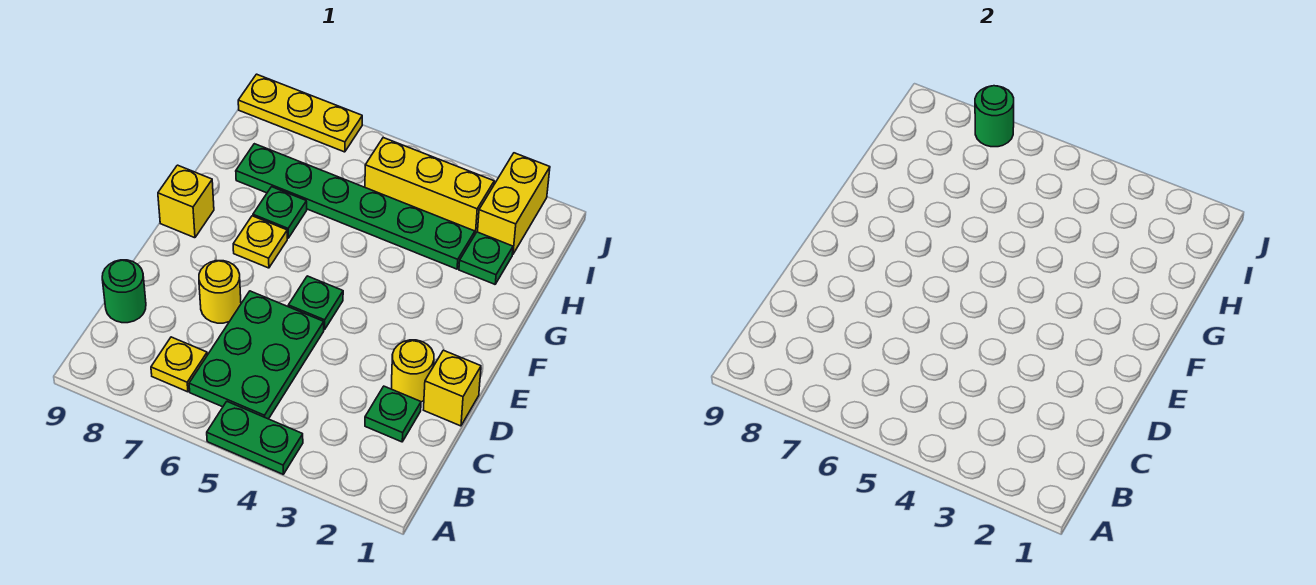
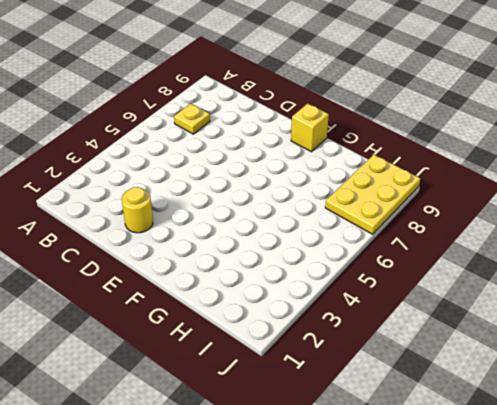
yellow 2x3 plate [325,155,420,234] -> yellow 1x3 plate [238,74,362,152]
none -> green 1x2 plate [207,402,303,474]
none -> green 2x3 plate [189,291,324,419]
none -> green 1x1 plate [365,386,421,442]

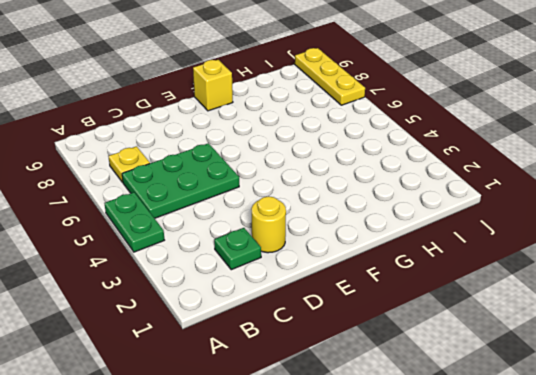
none -> green 1x1 round brick [102,260,146,323]
none -> yellow 1x1 brick [424,350,481,426]
none -> yellow 1x1 round brick [199,261,241,323]

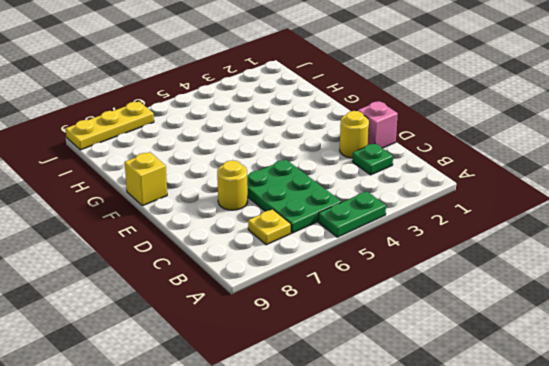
pink 1x1 brick [358,101,398,148] -> yellow 1x1 brick [424,350,481,426]
none -> green 1x1 round brick [102,260,146,323]
none -> green 1x1 plate [288,276,343,329]
none -> yellow 1x1 plate [233,216,287,268]

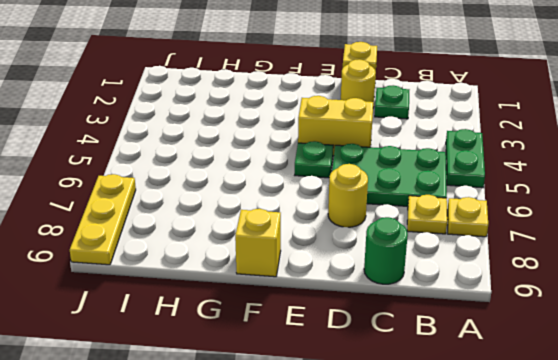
yellow 1x1 plate [447,197,488,237] -> yellow 1x1 plate moved to [233,216,287,268]
yellow 1x2 brick [298,96,374,156] -> yellow 1x2 brick moved to [478,153,550,255]
none -> green 1x1 plate [253,187,307,238]
none -> green 1x1 plate [459,232,513,284]
none -> green 1x6 plate [236,144,475,269]

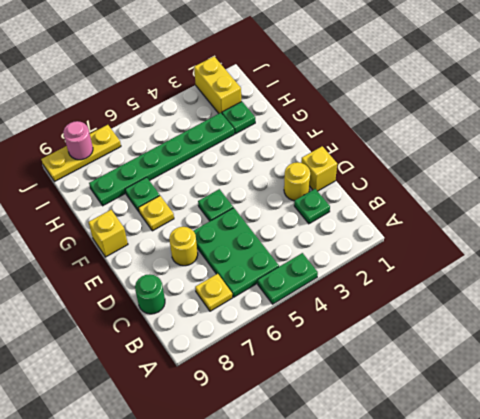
pink 1x1 round brick [63,121,93,160] -> none
none -> yellow 1x3 brick [365,137,494,234]
none -> green 1x1 round brick [975,86,1014,147]

